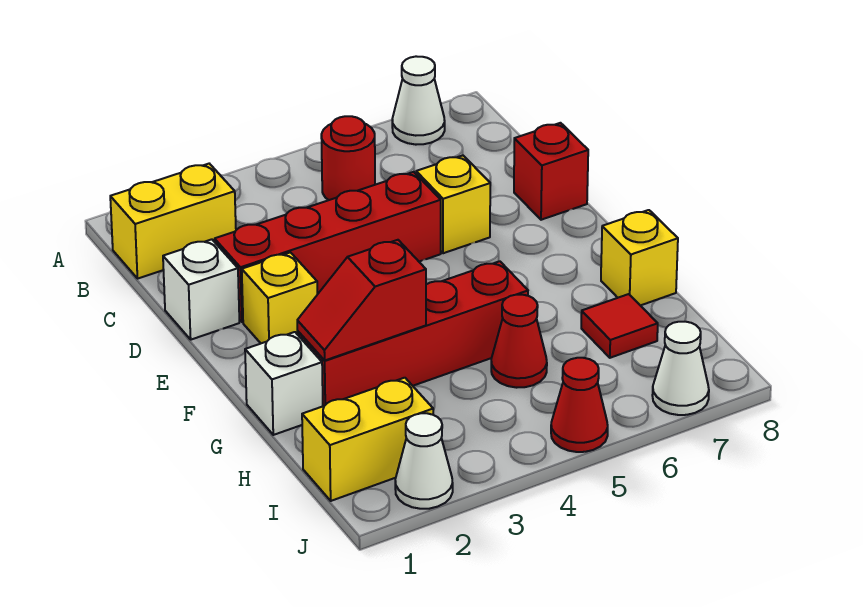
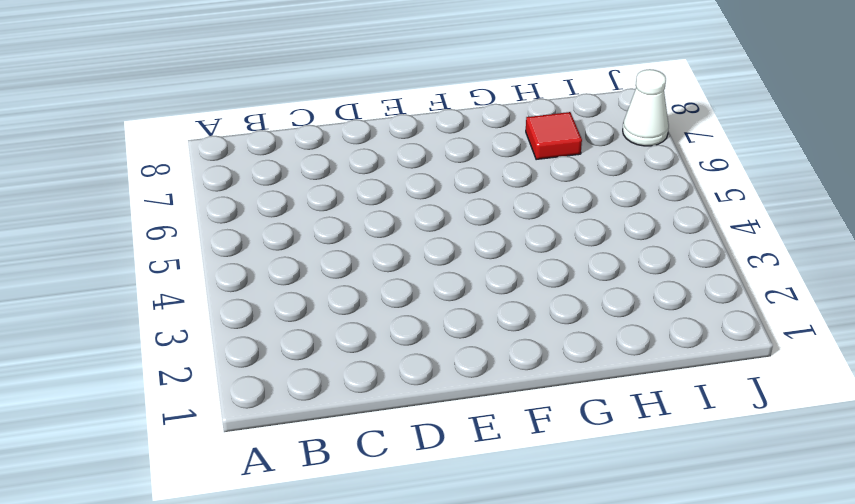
none -> white 1x1 cone [392,56,445,145]
none -> yellow 1x2 brick [110,164,236,278]
none -> red 1x1 round brick [321,116,375,200]

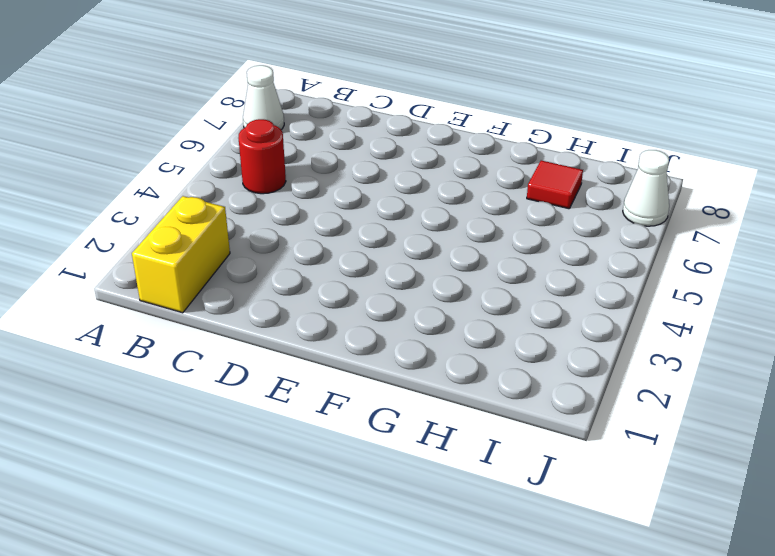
none -> white 1x1 brick [163,239,239,340]
none -> red 1x4 brick [215,172,441,322]
none -> yellow 1x1 brick [416,156,490,253]

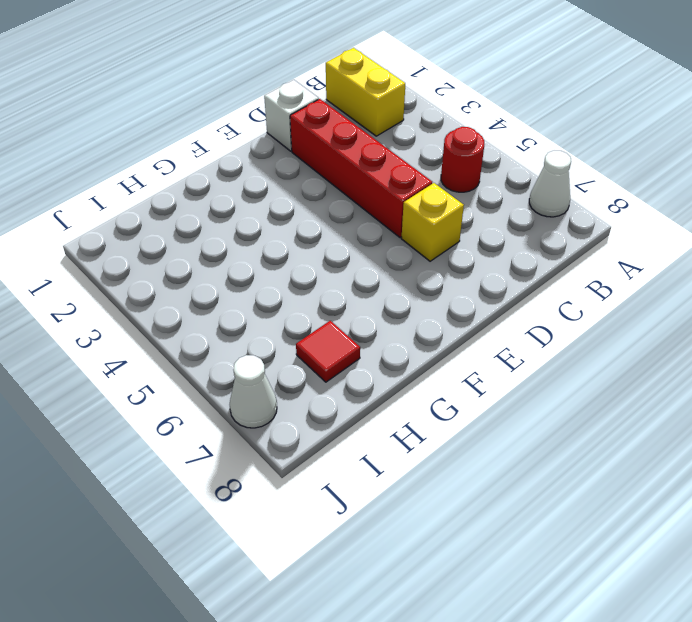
none -> red 1x1 brick [514,123,588,220]
none -> yellow 1x1 brick [242,252,317,343]
none -> white 1x1 brick [245,332,323,435]

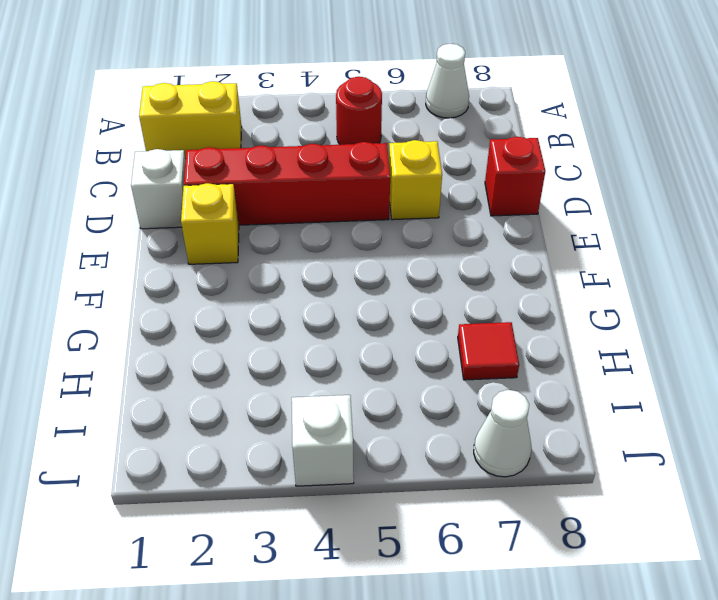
white 1x1 brick [292,395,354,486] -> white 1x1 brick moved to [245,332,323,435]
none -> red 1x4 brick [297,261,528,406]
none -> yellow 1x1 brick [601,210,678,306]
none -> red 1x1 cone [491,295,547,388]

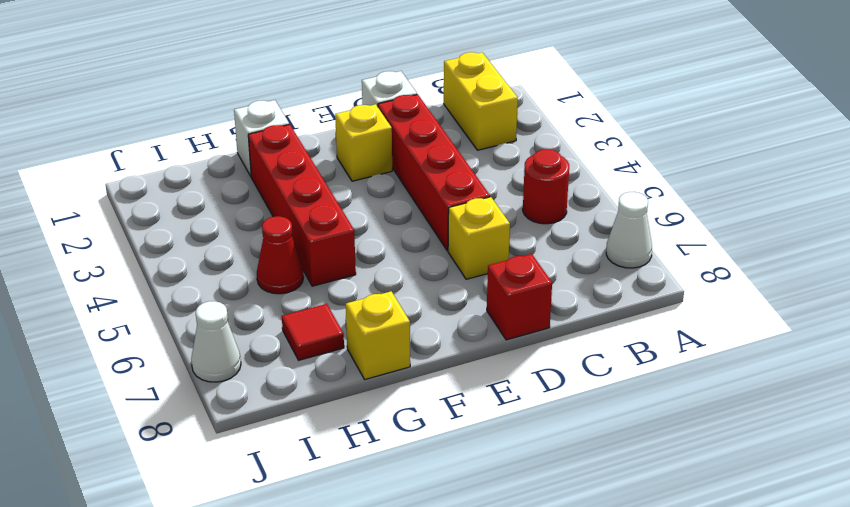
none -> yellow 1x2 brick [302,378,433,501]
none -> white 1x1 cone [395,413,453,509]
none -> red 1x1 cone [551,358,608,452]

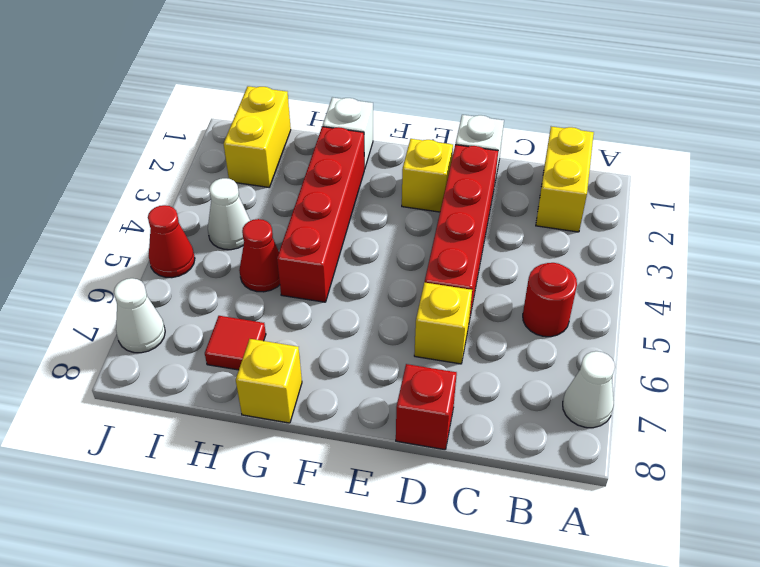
white 1x1 cone [208,178,250,250] -> white 1x1 cone moved to [395,413,453,509]
none -> red 1x2 slope [297,240,426,360]

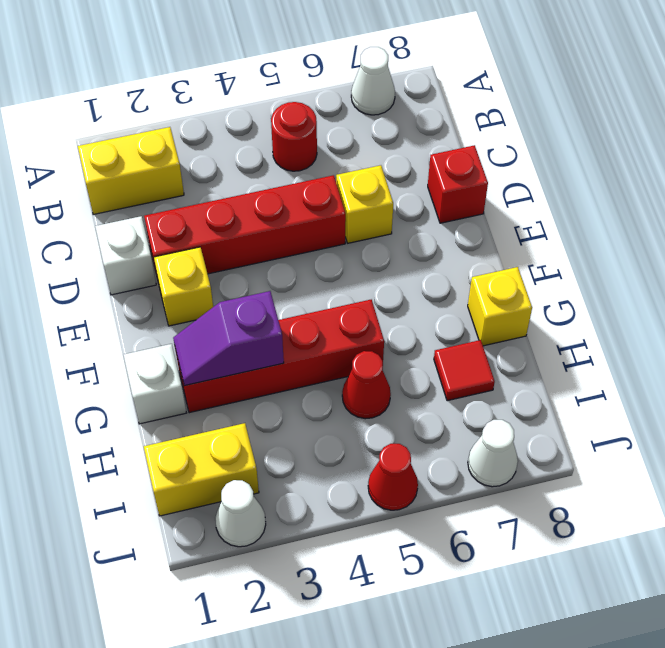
purple 1x2 slope [173,291,284,386] -> red 1x2 slope [297,240,426,360]

